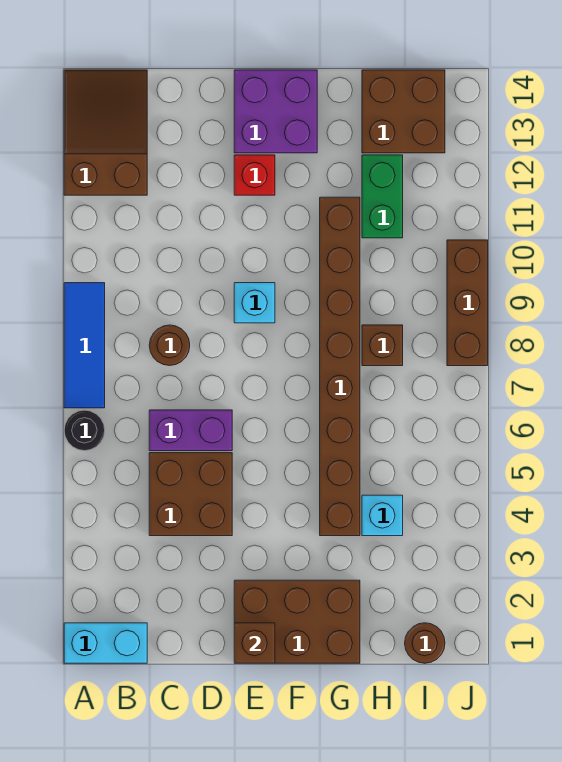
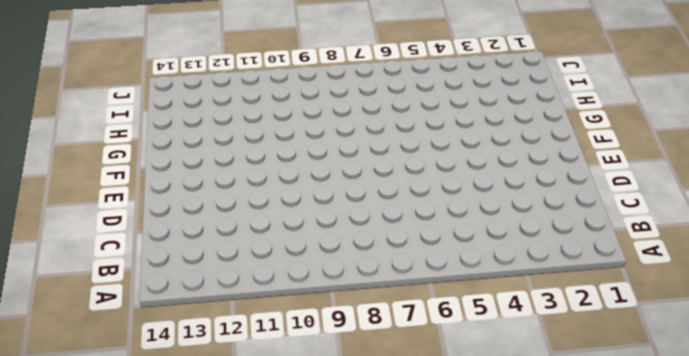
none -> cyan 1x2 brick [64,623,147,663]
none -> black 1x1 round brick [64,410,105,451]
none -> blue 1x3 tile [64,283,105,408]

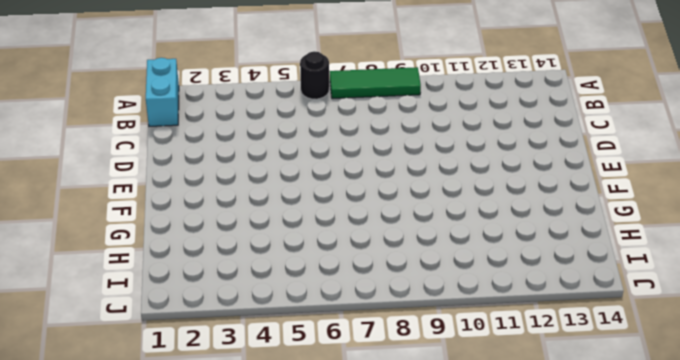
green 1x3 tile [330,67,421,98] -> blue 1x3 tile [64,283,105,408]
none -> brown 2x3 slope [64,70,147,195]
none -> brown 2x2 brick [149,453,232,536]
none -> purple 1x2 brick [149,410,232,451]

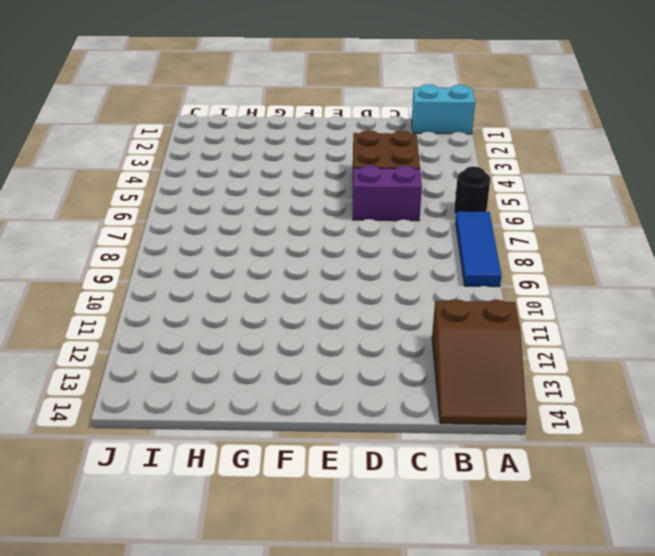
none -> brown 1x1 round brick [149,325,190,366]
none -> brown 2x3 brick [234,580,360,663]
none -> cyan 1x1 brick [234,283,275,323]

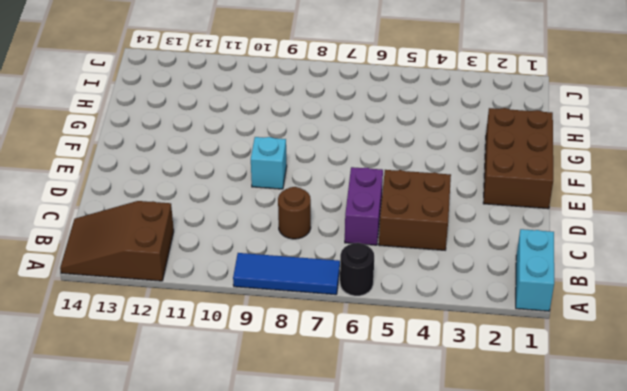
none -> red 1x1 brick [234,155,275,195]
none -> purple 2x2 brick [234,70,317,153]
none -> brown 1x8 brick [320,197,360,536]

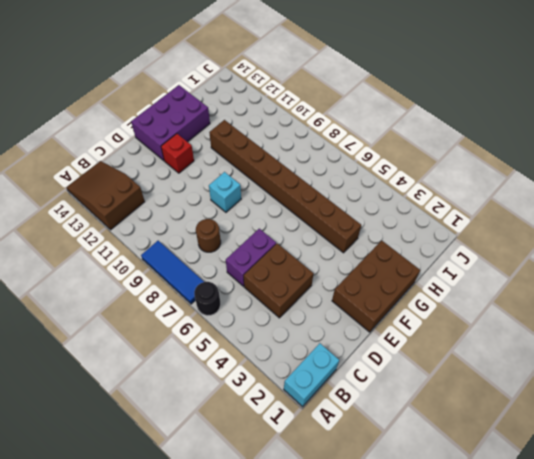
purple 2x3 brick [131,85,210,161] -> purple 2x2 brick [234,70,317,153]
none -> cyan 1x1 brick [362,495,403,536]
none -> brown 1x1 brick [362,325,403,366]
none -> green 1x2 brick [362,155,403,238]

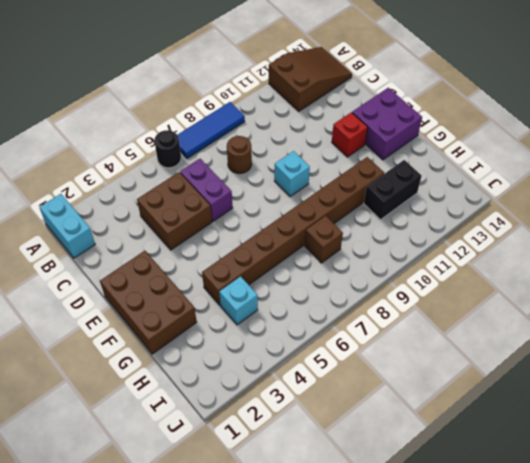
black 1x2 brick [364,160,422,220] -> green 1x2 brick [362,155,403,238]
none -> brown 2x2 brick [362,70,445,153]
none -> brown 1x1 round brick [405,623,445,663]
none -> brown 1x3 brick [447,240,488,366]

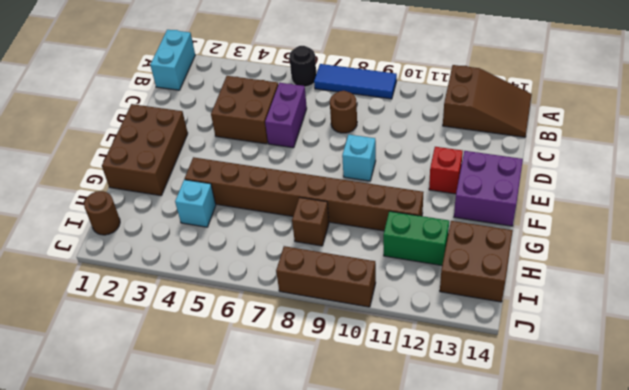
none -> brown 1x1 brick [234,623,275,663]

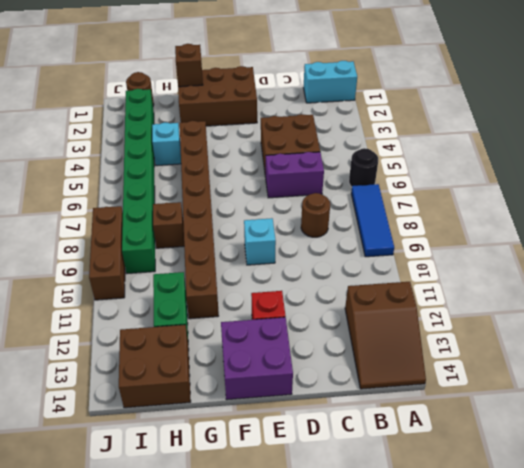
brown 1x1 brick [175,44,203,87] -> brown 1x1 brick moved to [234,623,275,663]
green 1x8 brick [122,89,155,274] -> none

